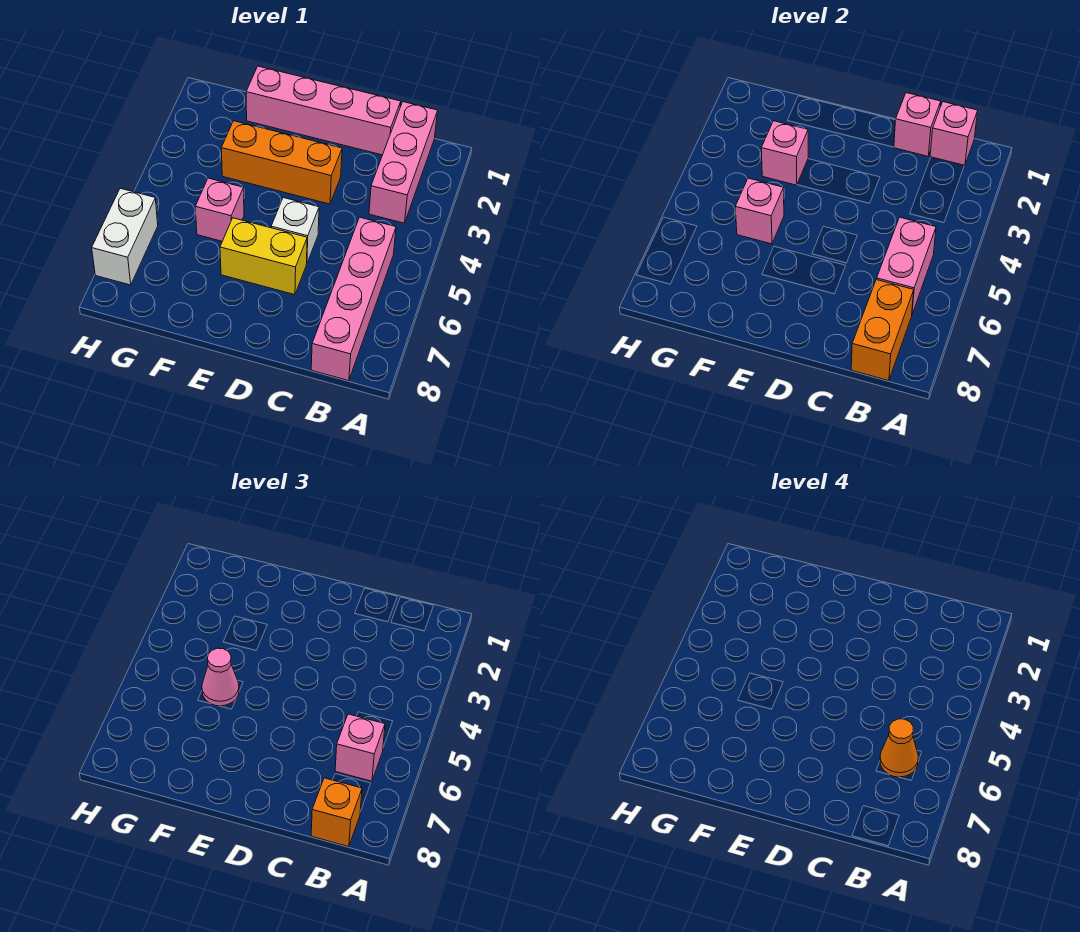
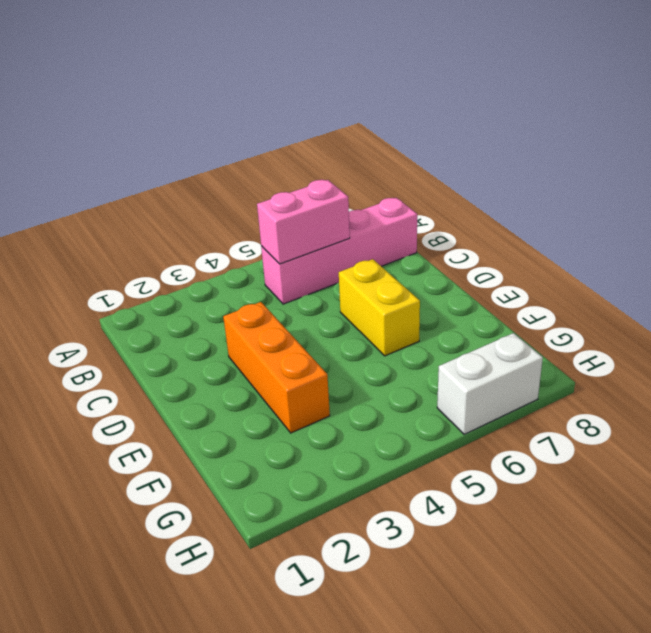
none -> pink 1x3 brick [369,102,438,223]
none -> pink 1x4 brick [246,66,401,155]
none -> white 1x1 brick [271,198,319,263]

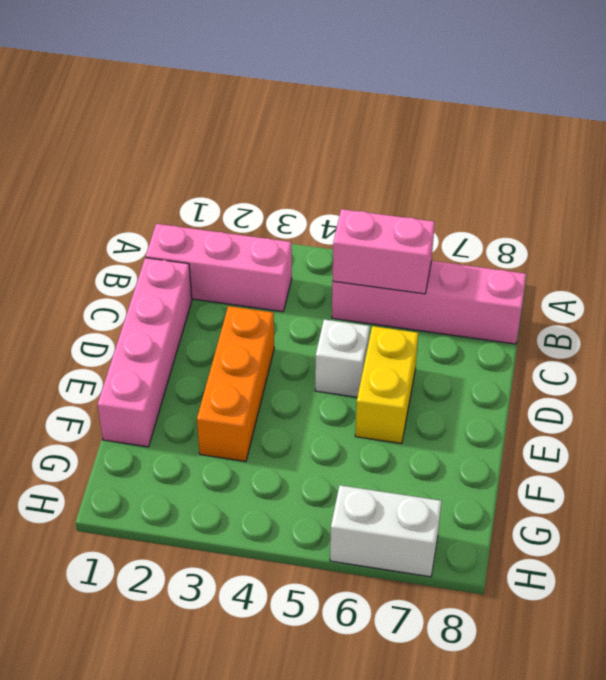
none -> pink 1x1 brick [195,178,244,241]
none -> pink 1x1 brick [930,102,978,166]
none -> orange 1x2 brick [851,280,914,381]

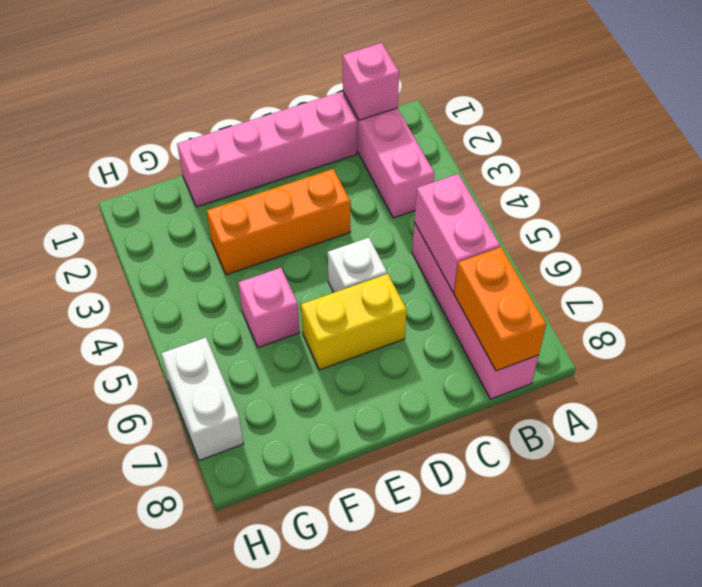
none -> pink 1x1 brick [894,93,941,156]
none -> pink 1x1 brick [761,121,808,185]
none -> pink 1x1 brick [735,178,784,244]

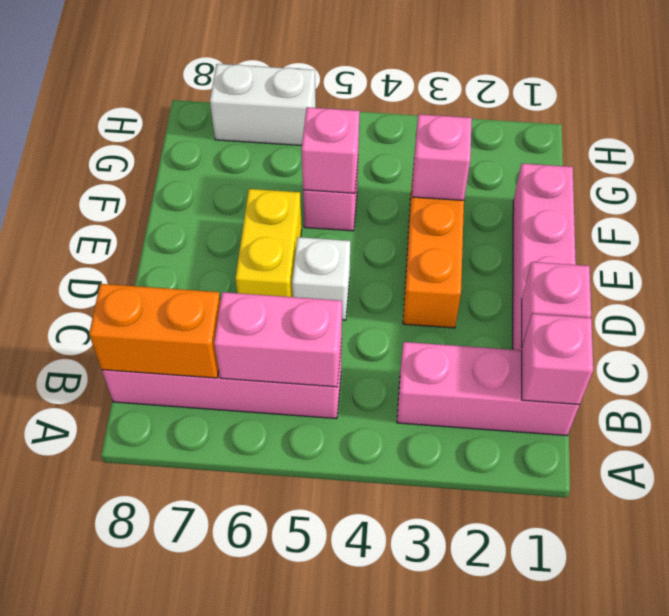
none -> pink 1x1 brick [335,714,385,781]
none -> orange 1x1 brick [311,778,362,847]
none -> pink 1x1 cone [202,648,239,706]

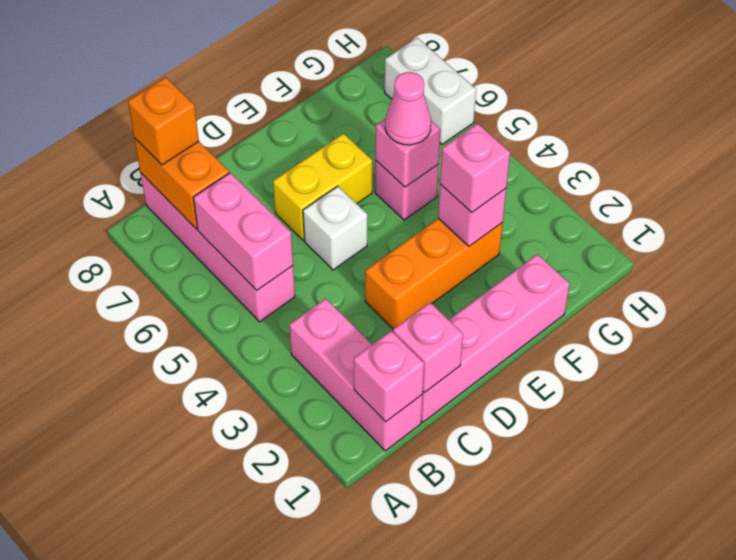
pink 1x1 brick [440,123,510,213] -> pink 1x1 brick moved to [335,714,385,781]
none -> orange 1x1 cone [880,719,918,777]

